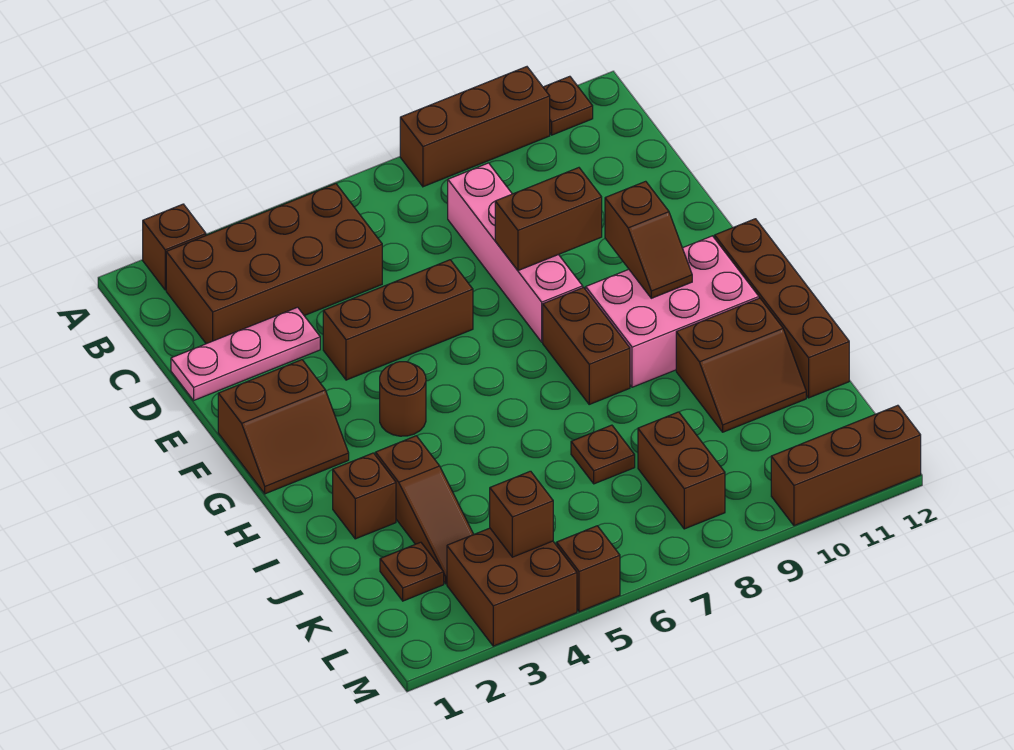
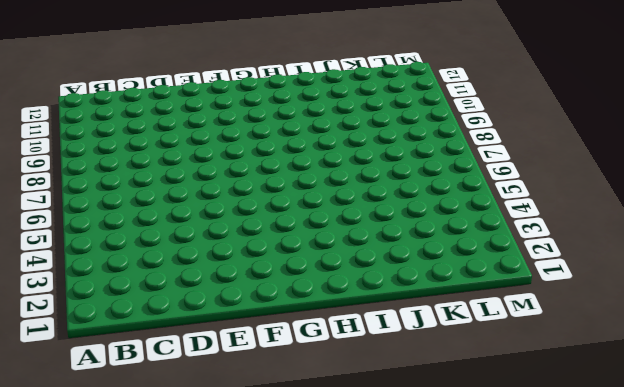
none -> brown 1x1 brick [143,204,206,290]
none -> brown 1x3 brick [400,67,550,187]
none -> brown 1x1 plate [543,76,593,135]

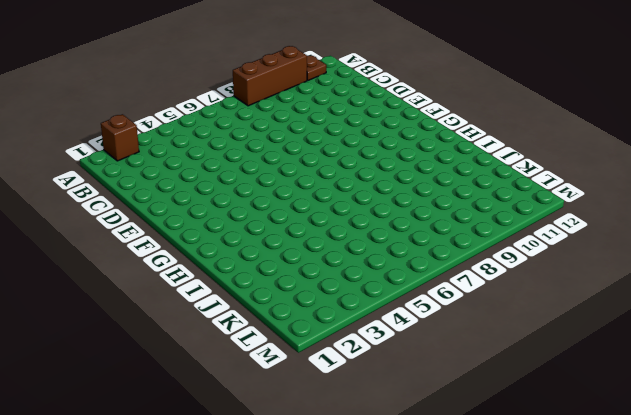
none -> brown 2x4 brick [166,184,382,344]
none -> pink 1x4 brick [448,163,583,342]
none -> pink 1x3 plate [171,307,320,400]

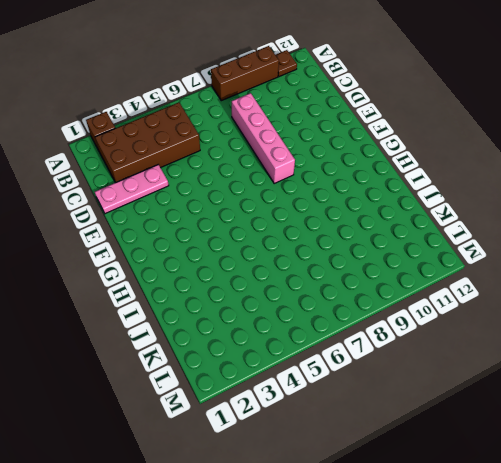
none -> brown 1x3 brick [323,260,473,380]
none -> brown 2x2 slope [218,360,349,494]
none -> brown 1x1 round brick [380,362,426,436]

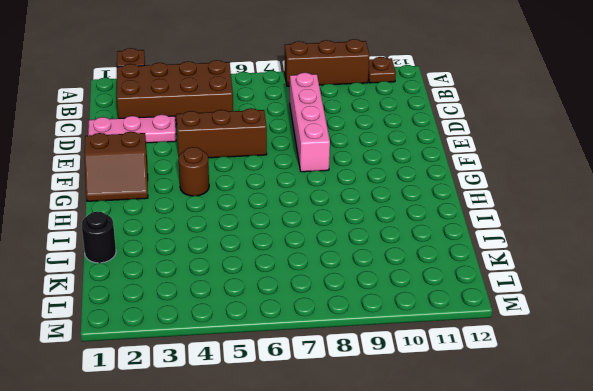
black 1x1 round brick [81,211,116,263] -> none
none -> brown 1x2 brick [543,288,630,404]
none -> pink 2x3 brick [586,236,759,387]
none -> brown 1x4 brick [715,219,849,398]

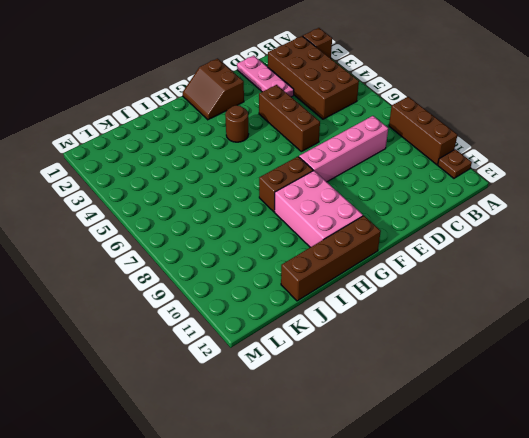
none -> brown 1x1 brick [333,453,396,539]
none -> brown 1x3 slope [376,436,474,584]
none -> brown 2x2 slope [676,298,806,432]

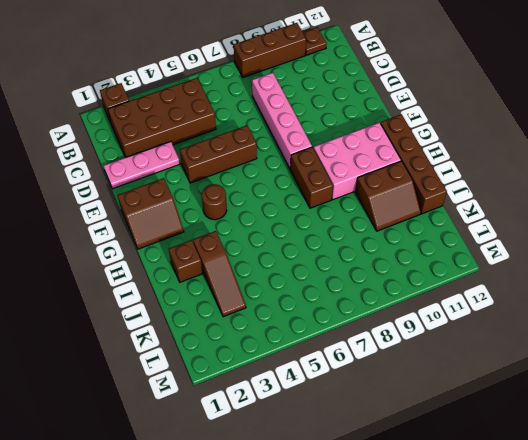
none -> brown 1x1 plate [571,425,635,484]
none -> brown 1x1 plate [380,542,444,601]
none -> brown 1x2 brick [638,412,725,529]

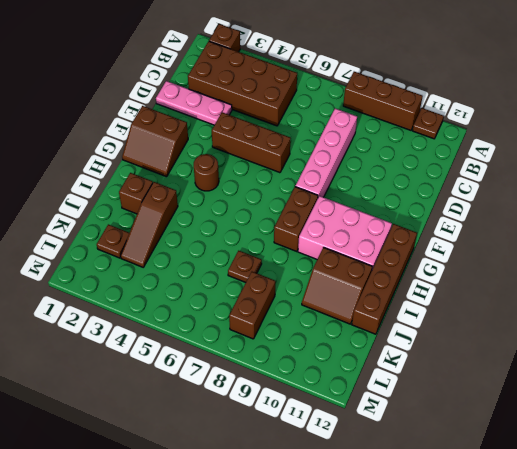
none -> brown 2x2 brick [447,528,577,646]
none -> brown 1x1 brick [557,526,620,612]
none -> brown 1x3 brick [771,405,921,526]

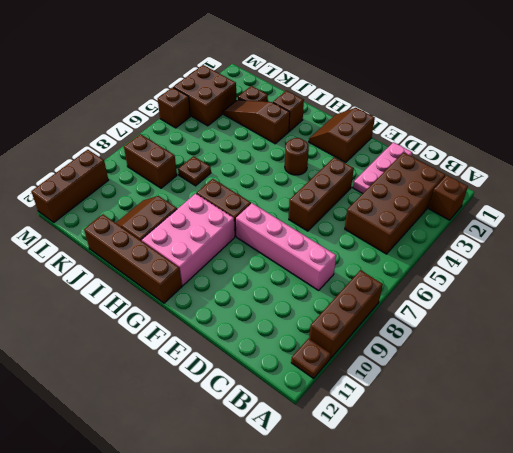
none -> brown 1x2 brick [495,168,602,271]
none -> brown 1x2 slope [605,181,692,298]
none -> brown 1x1 brick [490,471,553,557]

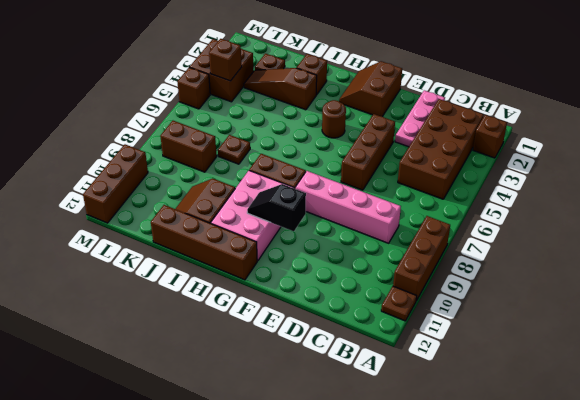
black 1x2 slope [247,184,306,231] -> brown 1x2 slope [605,181,692,298]
none -> brown 1x2 brick [495,168,602,271]

